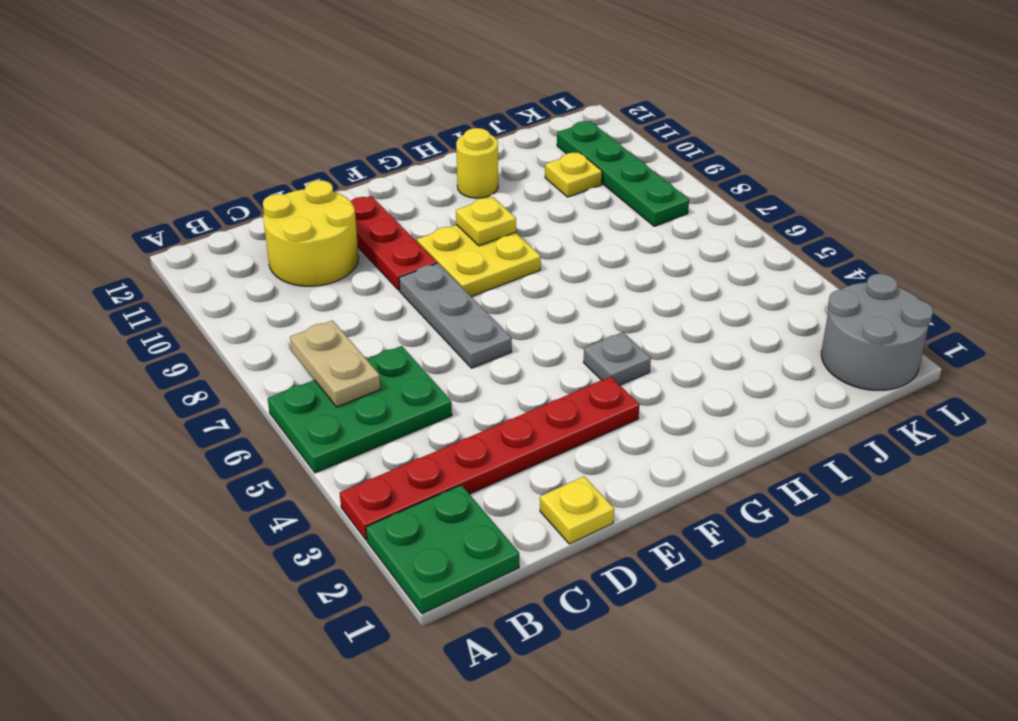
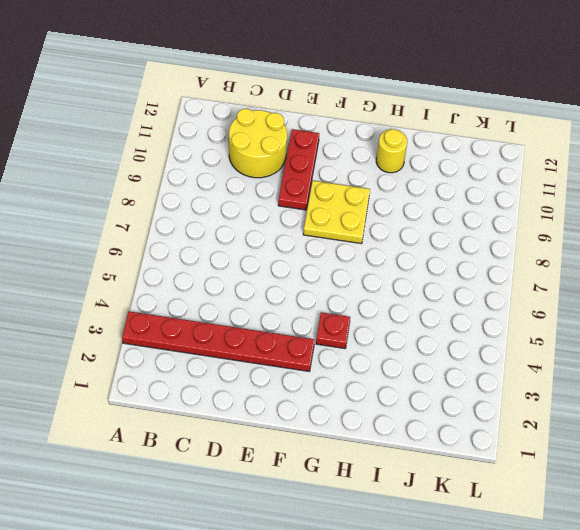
red 1x1 plate [316,312,350,349] -> grey 1x1 plate [584,332,651,385]
none -> green 2x2 plate [366,485,519,614]
none -> green 2x3 plate [268,346,452,473]
none -> yellow 1x1 plate [540,476,614,544]

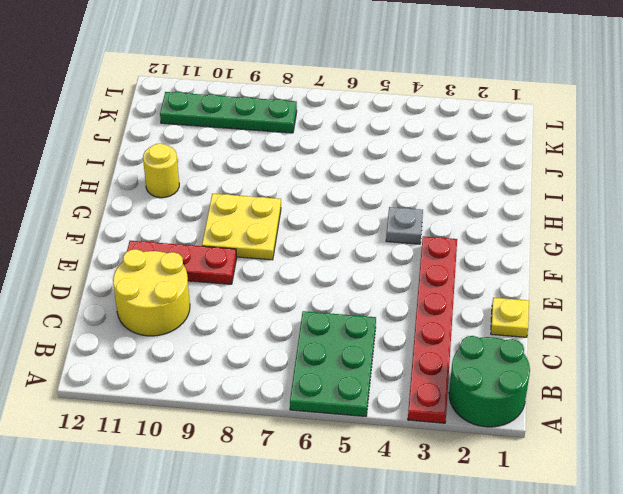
green 2x2 round brick [449,336,530,427] -> green 2x2 plate [366,485,519,614]
none -> grey 1x3 plate [399,263,512,368]
none -> yellow 1x1 plate [545,152,602,197]
none -> grey 2x2 round brick [821,274,933,390]

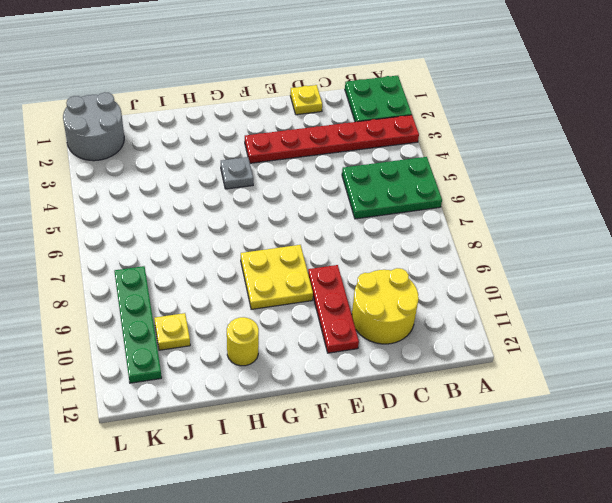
none -> grey 1x3 plate [399,263,512,368]
none -> tan 1x2 plate [290,320,380,407]
none -> yellow 1x1 plate [456,197,516,246]

